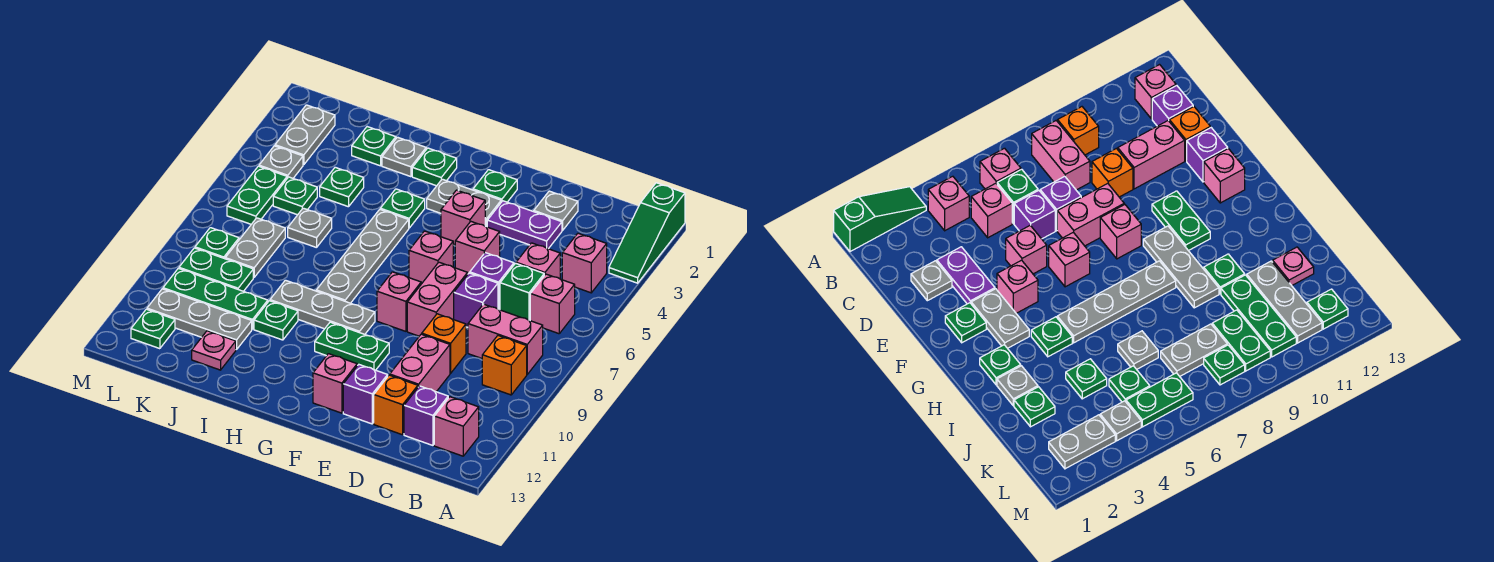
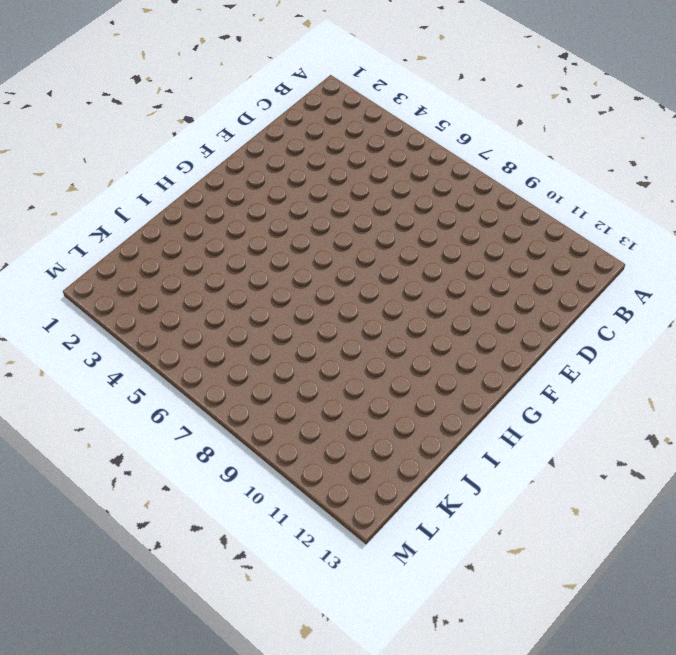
none -> green 1x3 slope [609,183,685,283]
none -> pink 1x1 brick [562,233,607,293]
none -> pink 1x1 brick [530,274,575,334]
none -> pink 1x2 brick [468,304,543,374]

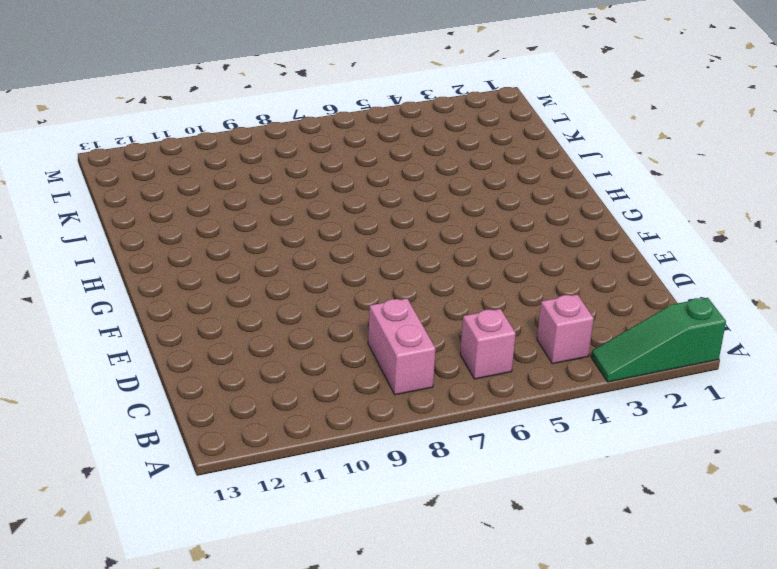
none -> orange 1x1 brick [482,336,527,395]
none -> pink 1x1 brick [434,397,479,456]
none -> pink 1x1 brick [516,243,560,279]
none -> green 1x1 brick [500,263,544,320]

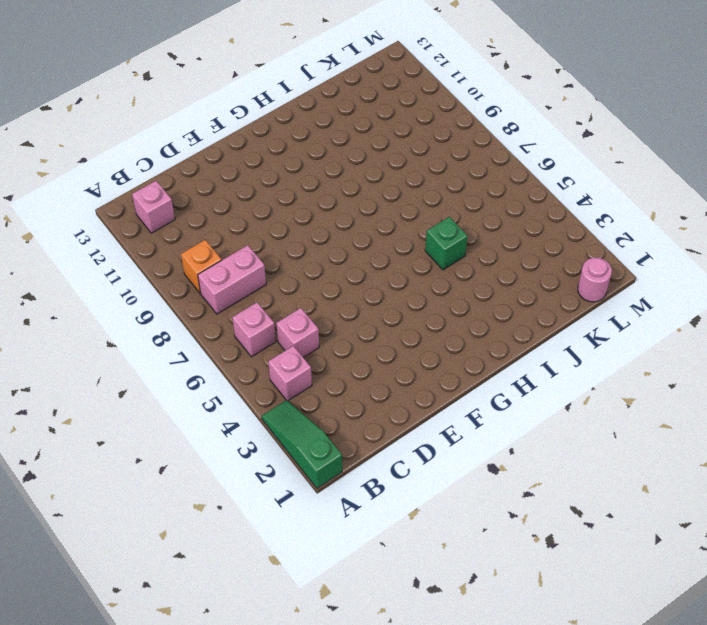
green 1x1 brick [425,217,467,270] -> green 1x1 brick moved to [500,263,544,320]
pink 1x1 round brick [578,258,612,302] -> none
none -> purple 1x1 brick [404,386,448,445]
none -> grey 1x1 plate [534,191,578,230]
none -> purple 1x2 plate [487,201,562,249]
none -> purple 1x1 brick [470,253,514,310]

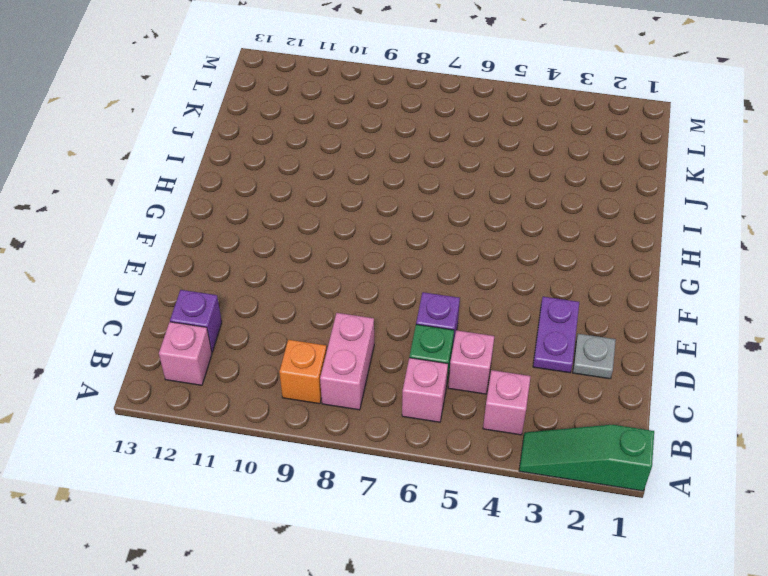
none -> purple 1x1 brick [454,273,498,327]
none -> orange 1x1 brick [422,314,466,373]
none -> pink 1x2 brick [390,334,450,392]
none -> orange 1x1 brick [374,375,418,435]

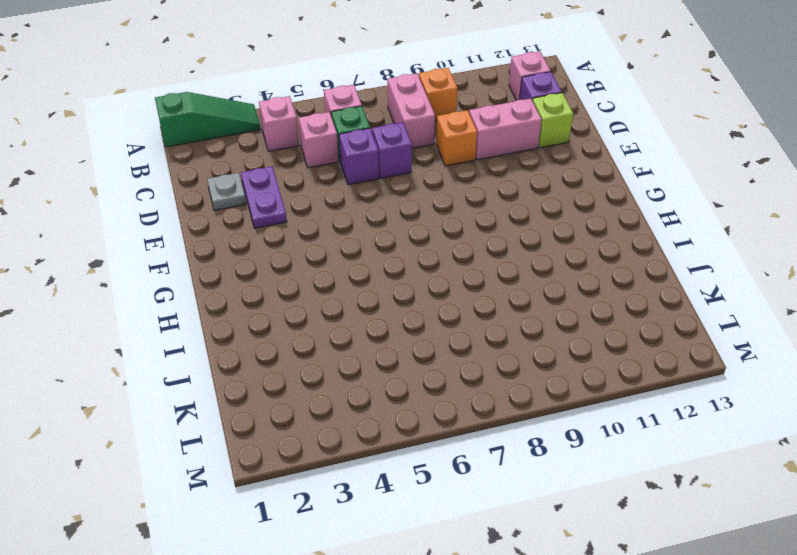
lime 1x1 brick [532,93,573,148] -> orange 1x1 brick [374,375,418,435]
none -> pink 1x1 brick [455,222,500,274]
none -> pink 1x2 brick [407,262,468,336]
none -> purple 1x1 brick [343,365,388,424]
none -> green 1x1 plate [473,170,517,202]

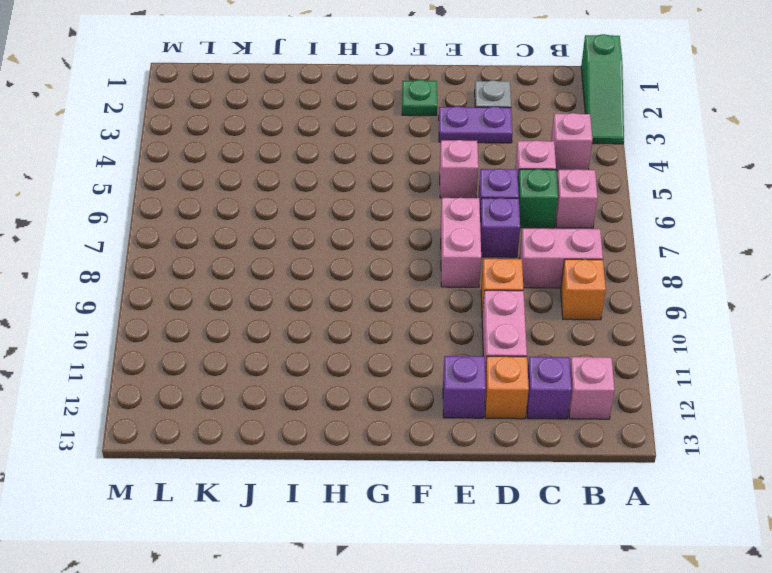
none -> grey 1x2 plate [427,179,501,227]
none -> pink 1x1 brick [441,190,485,244]
none -> pink 1x1 brick [409,231,453,284]
none -> pink 1x1 brick [377,272,421,331]

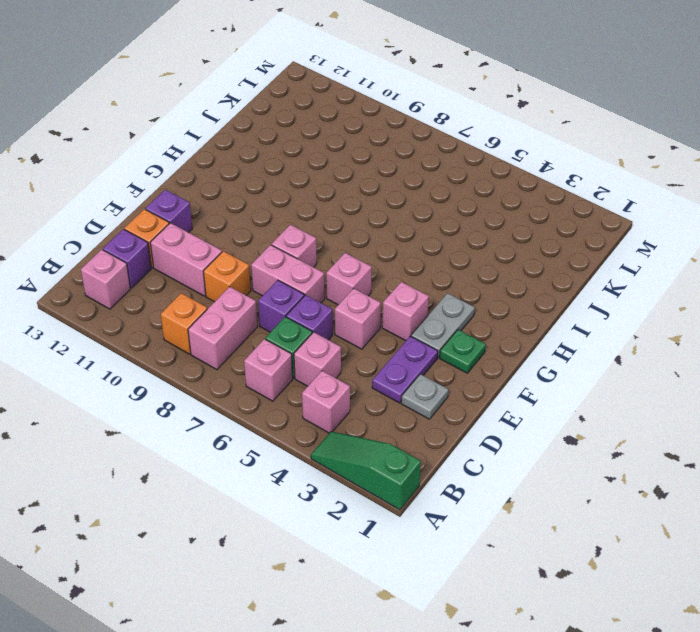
none -> green 1x2 plate [315,322,389,370]
none -> pink 1x1 brick [313,354,357,413]
none -> grey 1x3 plate [270,280,375,334]
none -> green 1x1 plate [412,148,457,186]

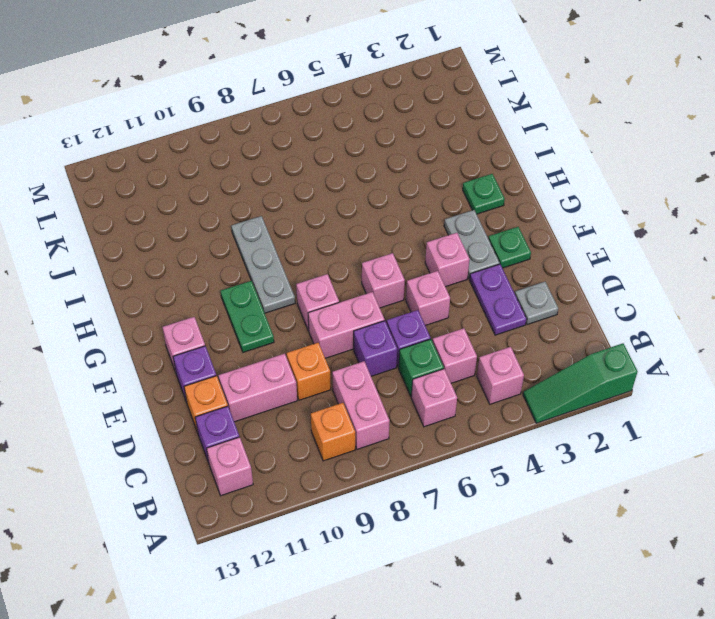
none -> green 1x1 plate [380,189,425,228]
none -> grey 1x4 plate [316,210,409,303]
none -> grey 1x1 plate [382,137,426,177]
none -> green 1x1 plate [254,301,298,340]

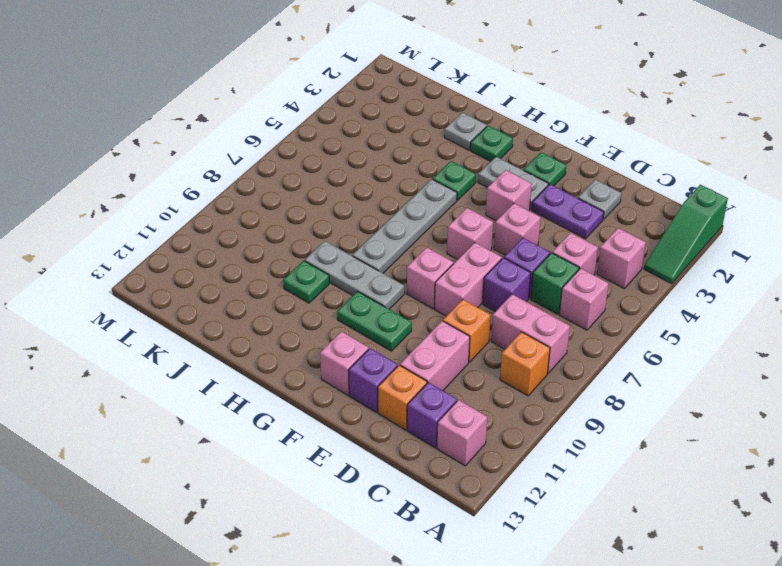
none -> green 1x1 plate [352,127,396,166]
none -> green 1x1 plate [320,167,364,207]
none -> grey 1x1 plate [288,208,332,248]
none -> green 1x3 plate [163,268,268,329]

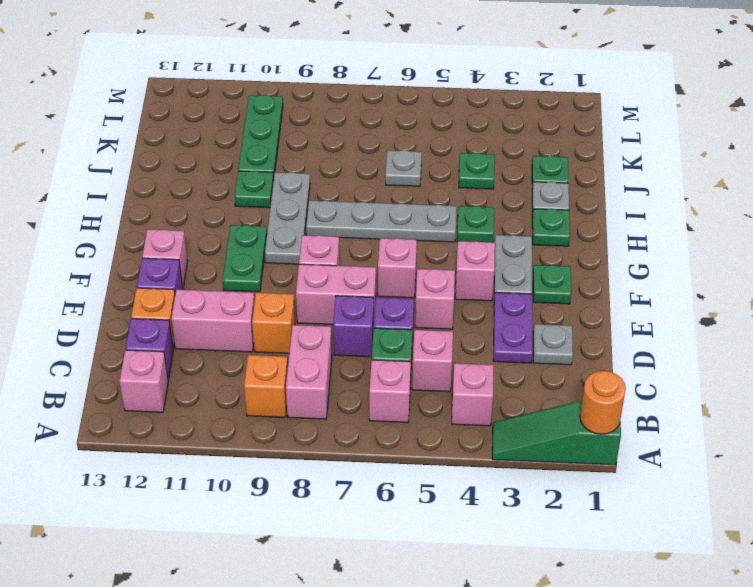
orange 1x1 round brick [580,371,626,434] -> none
none -> grey 1x3 plate [147,289,252,350]
none -> pink 1x1 plate [192,331,236,370]
none -> green 1x1 plate [273,177,317,215]
none -> grey 1x2 plate [225,218,285,277]

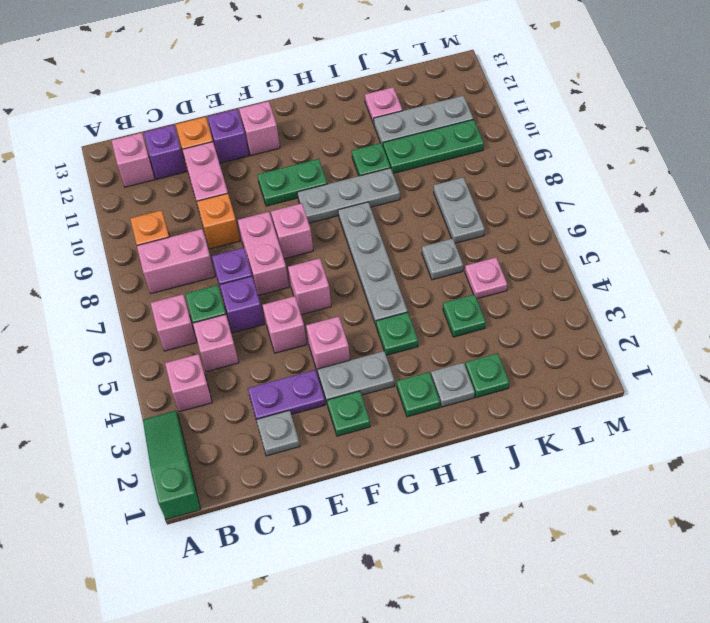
pink 1x1 plate [465,257,507,299] -> green 1x1 plate [273,177,317,215]
none -> green 1x2 plate [179,248,253,291]
none -> grey 1x2 plate [275,105,335,165]
none -> grey 1x1 plate [259,146,303,178]
none -> green 1x2 plate [227,166,287,224]

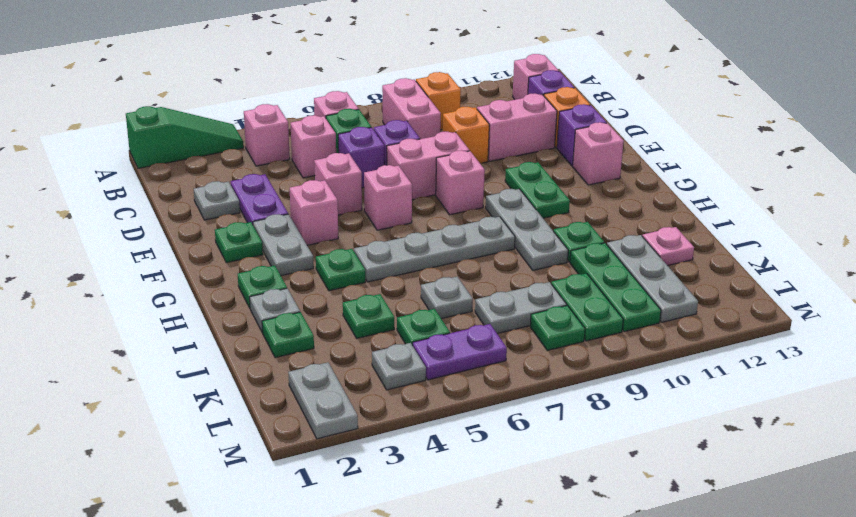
grey 1x2 plate [288,362,358,439] -> grey 1x2 plate turned to [275,105,335,165]
purple 1x2 plate [413,324,507,380] -> green 1x2 plate [227,166,287,224]
none -> green 1x1 plate [131,309,175,349]

